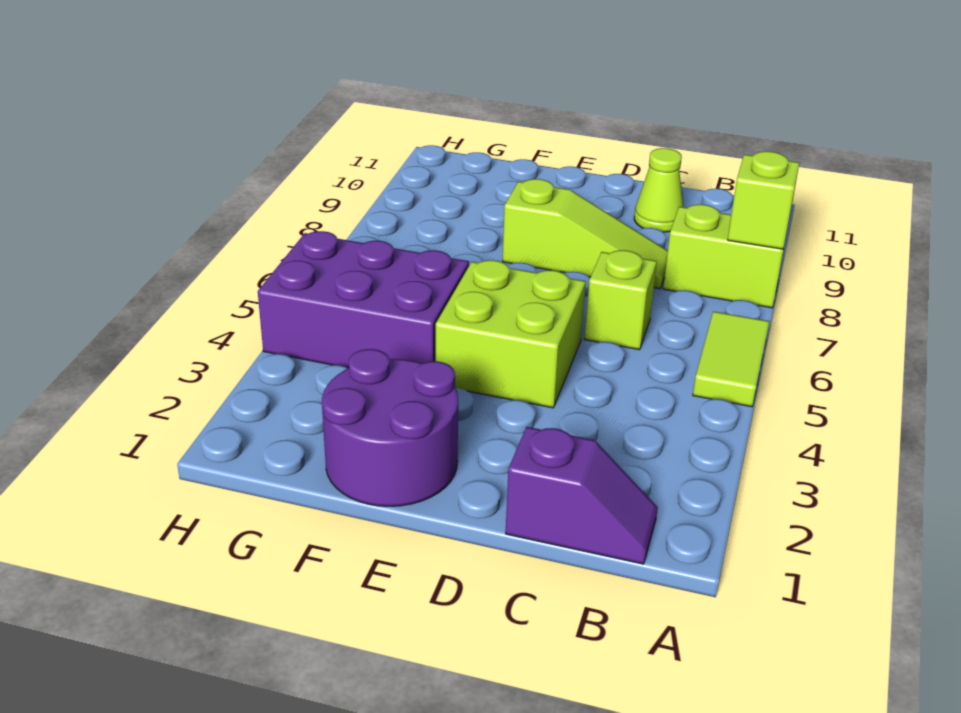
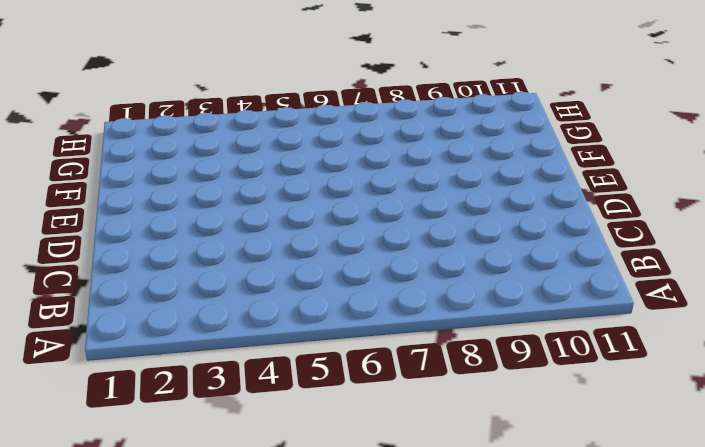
none -> lime 1x2 tile [693,311,769,407]
none -> lime 1x2 brick [663,204,787,308]

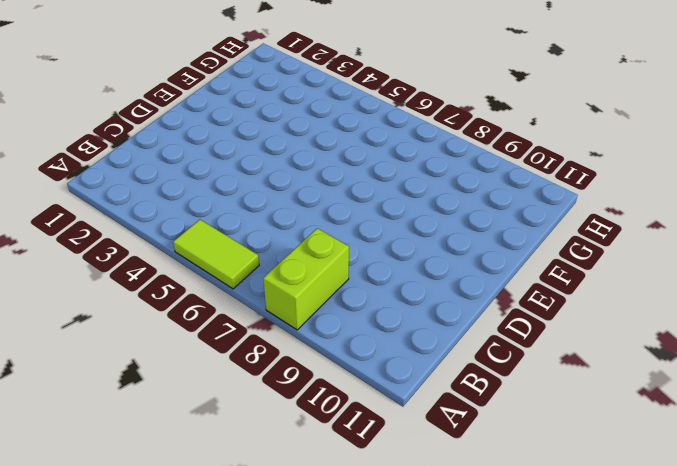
none -> purple 1x2 slope [506,427,658,564]
none -> lime 1x1 brick [585,250,657,350]

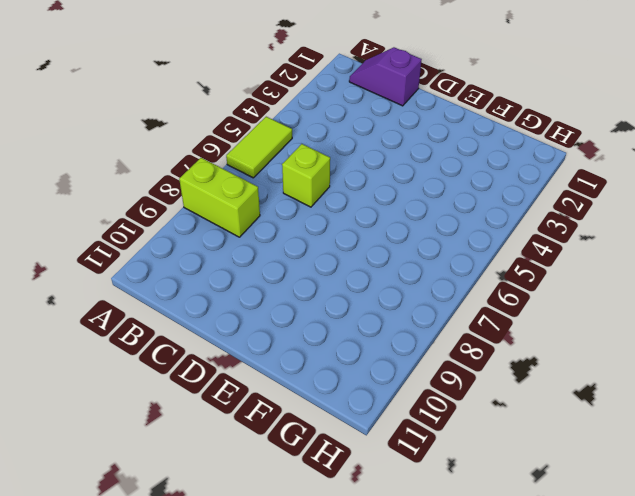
none -> lime 1x3 slope [503,179,668,289]
none -> lime 1x1 cone [634,148,683,232]

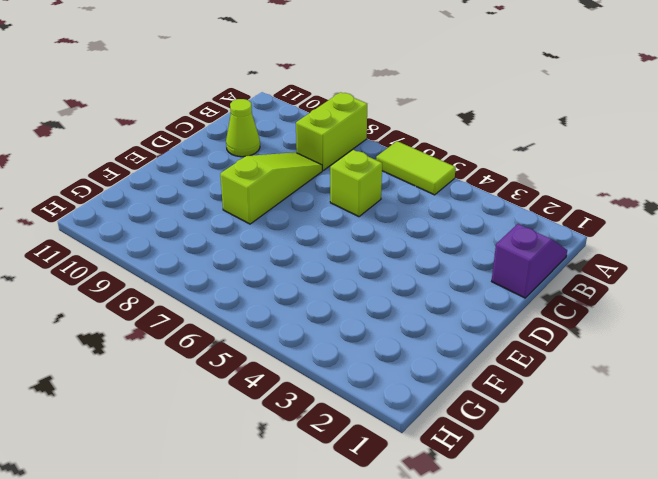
none -> lime 2x2 brick [436,260,586,408]
none -> purple 2x2 round brick [322,349,458,506]

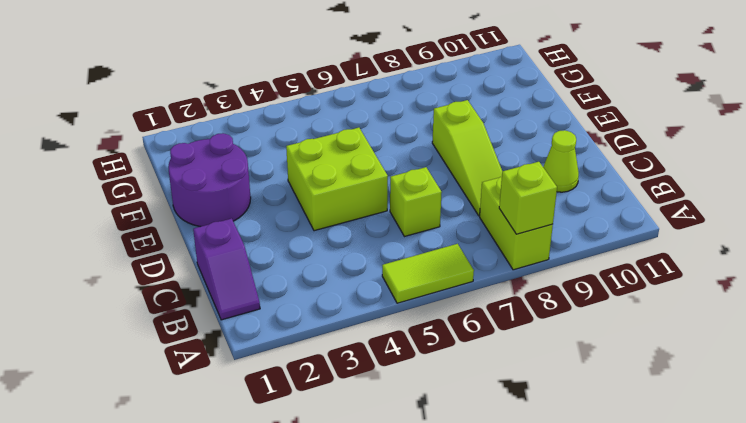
none -> purple 2x3 brick [258,231,469,368]

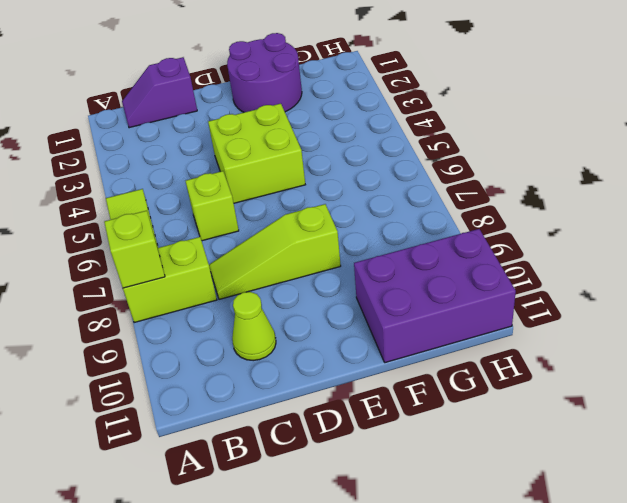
purple 2x3 brick [354,229,516,363] -> purple 2x3 brick moved to [258,231,469,368]

